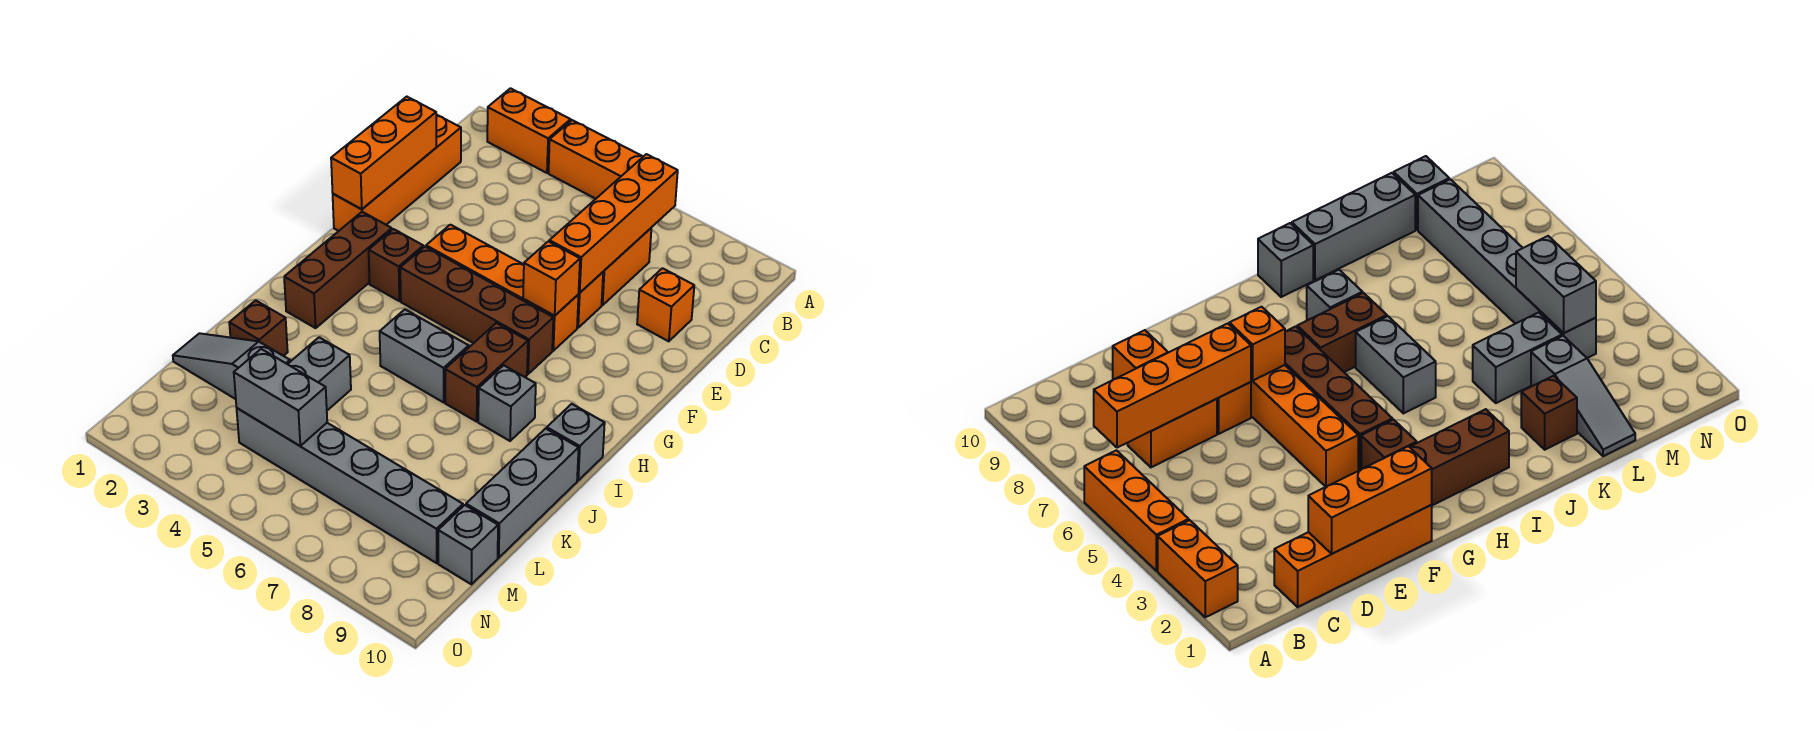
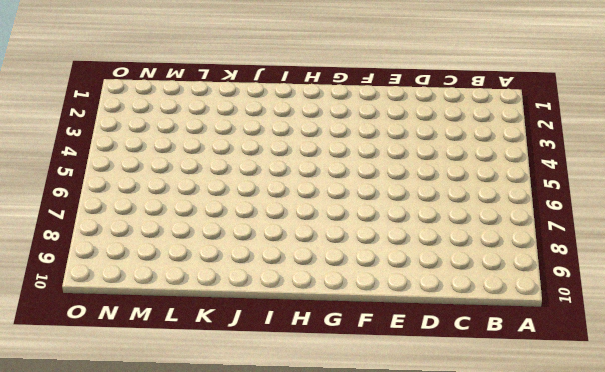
none -> orange 1x2 brick [487,88,571,173]
none -> orange 1x3 brick [549,120,643,199]
none -> orange 1x4 brick [333,115,461,231]

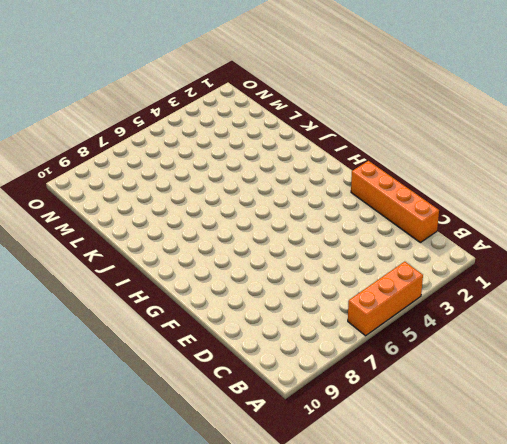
none -> orange 1x2 brick [487,88,571,173]
none -> orange 1x2 brick [602,228,651,305]
none -> orange 1x1 brick [637,268,694,341]

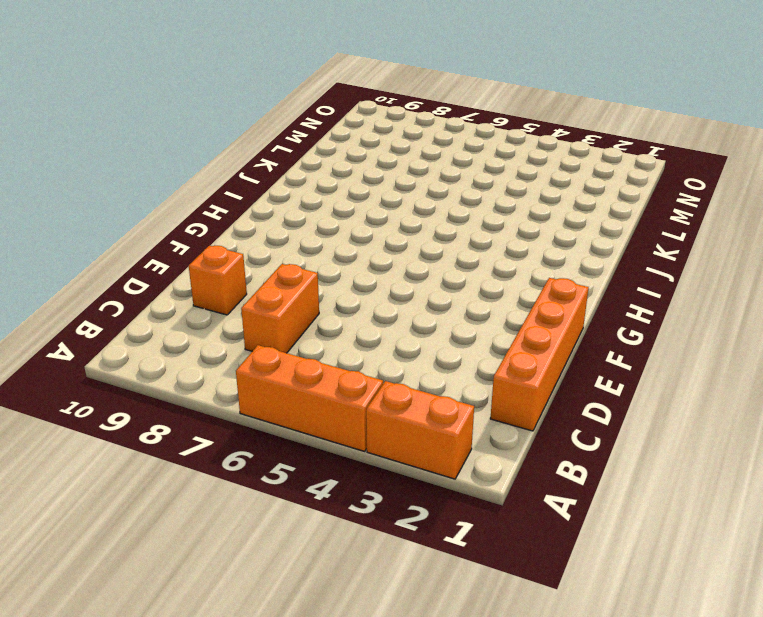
none -> orange 1x1 brick [577,272,603,328]
none -> orange 1x4 brick [426,225,578,351]
none -> brown 1x3 brick [284,212,392,328]

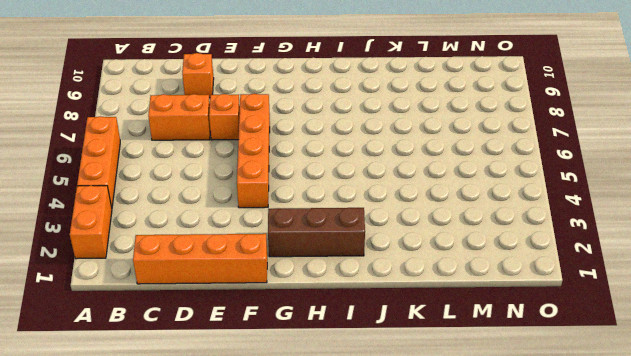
none -> brown 1x1 brick [369,229,423,301]
none -> brown 1x4 brick [400,247,553,374]
none -> brown 1x2 brick [445,323,528,422]

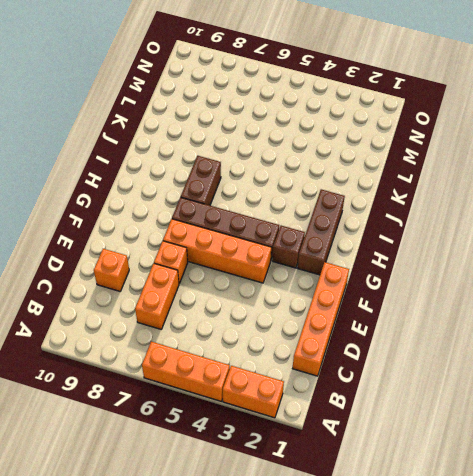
none -> grey 1x2 brick [380,310,469,402]
none -> grey 1x1 brick [478,365,536,441]
none -> grey 1x1 brick [547,404,605,480]

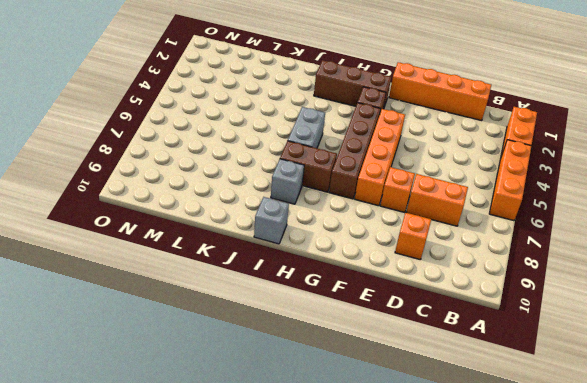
none -> grey 1x3 brick [466,429,579,558]
none -> brown 1x1 brick [229,300,288,356]
none -> grey 1x2 brick [288,337,351,410]

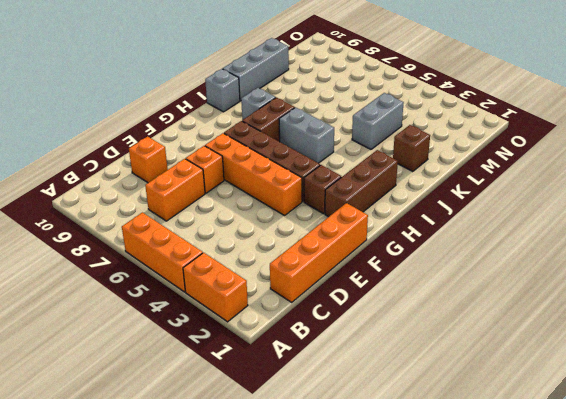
none -> grey 1x3 slope [173,333,290,399]
none -> grey 1x6 brick [237,408,463,563]
none -> grey 1x1 brick [438,505,498,584]

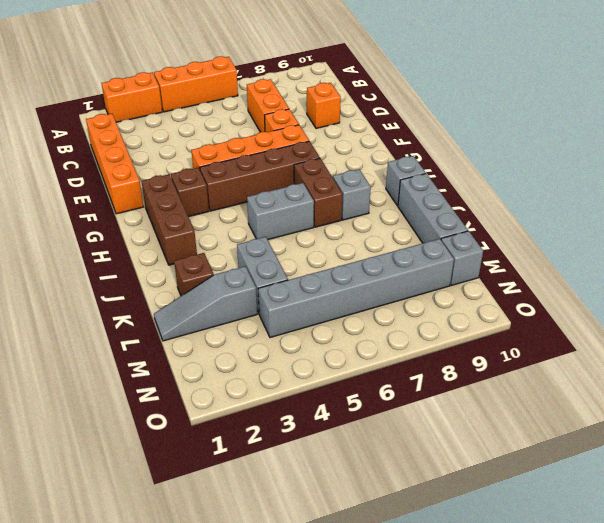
none -> orange 1x4 brick [549,154,678,293]
none -> orange 1x3 brick [331,97,436,209]
none -> orange 1x1 brick [523,241,580,316]

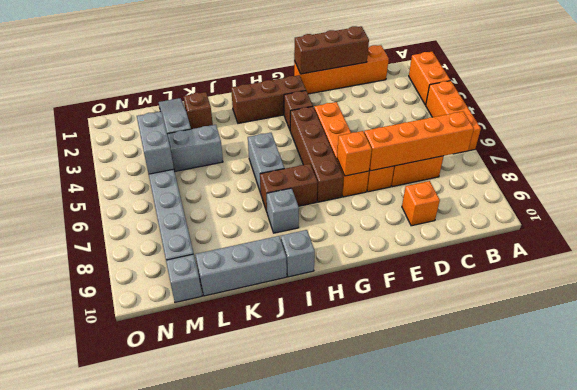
brown 1x3 brick [294,26,369,74] -> orange 1x3 brick [331,97,436,209]

